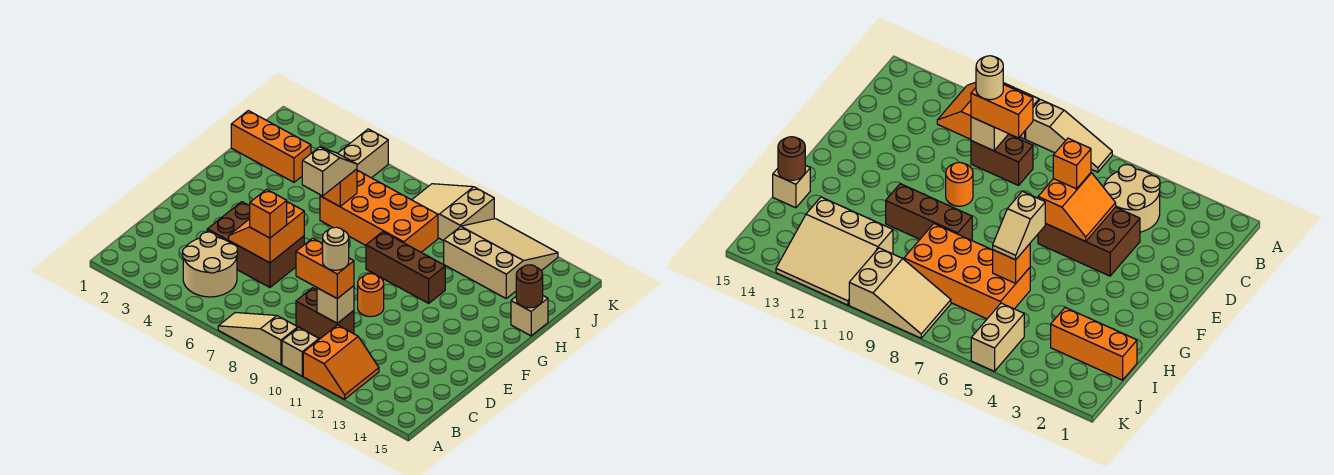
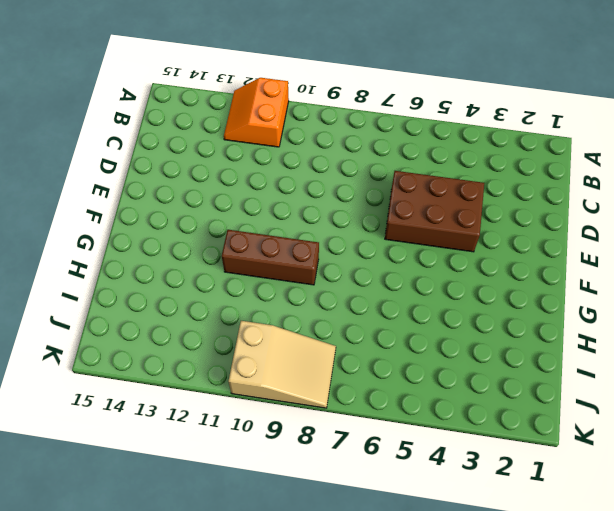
none -> tan 1x3 slope [218,313,298,364]
none -> tan 1x1 brick [282,328,319,376]
none -> tan 2x2 round brick [183,232,238,297]

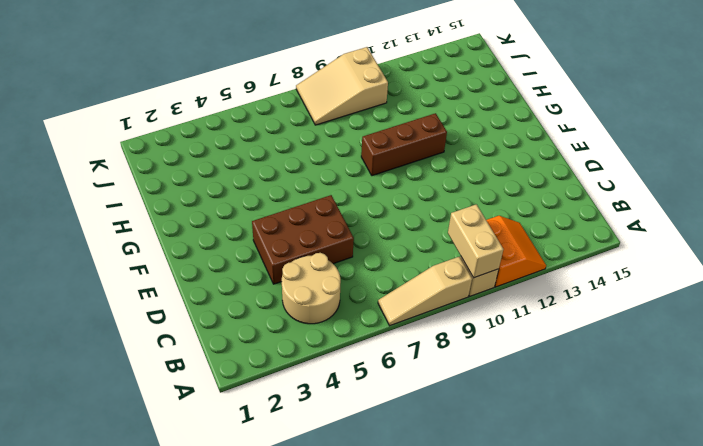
tan 1x2 brick [448,204,504,278] -> tan 1x2 brick moved to [338,129,388,178]
none -> brown 1x2 brick [296,288,354,339]
none -> orange 1x1 round brick [358,274,384,317]
none -> orange 2x4 brick [320,170,438,252]

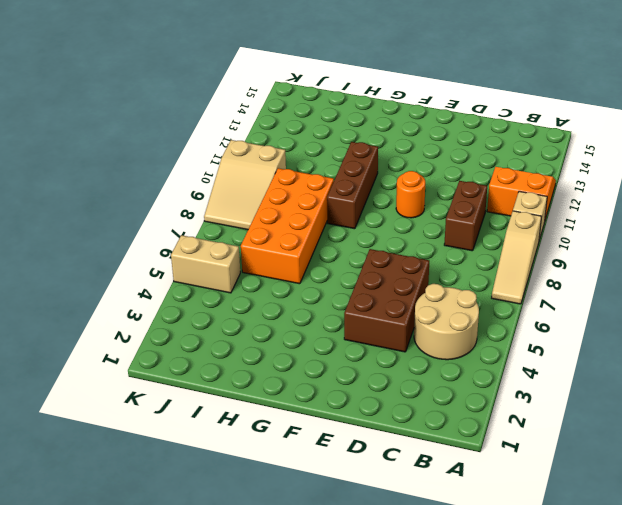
none -> tan 1x1 brick [511,296,548,336]
none -> orange 1x3 brick [231,111,311,182]
none -> tan 3x3 slope [444,219,558,298]

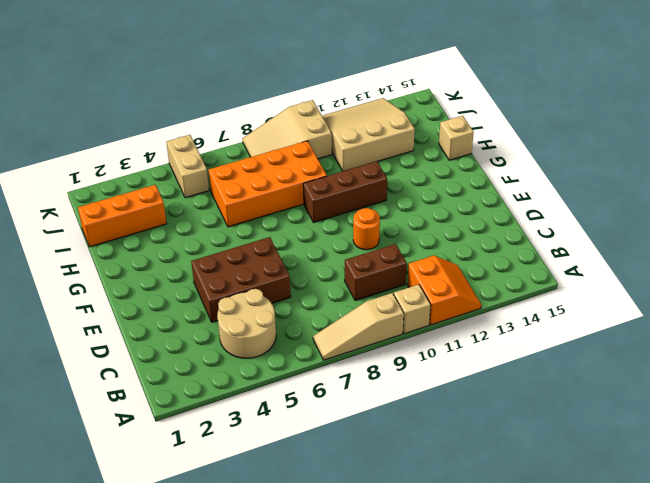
none -> tan 1x1 brick [317,286,354,323]
none -> orange 2x2 slope [229,202,304,263]
none -> orange 1x1 brick [320,169,357,207]

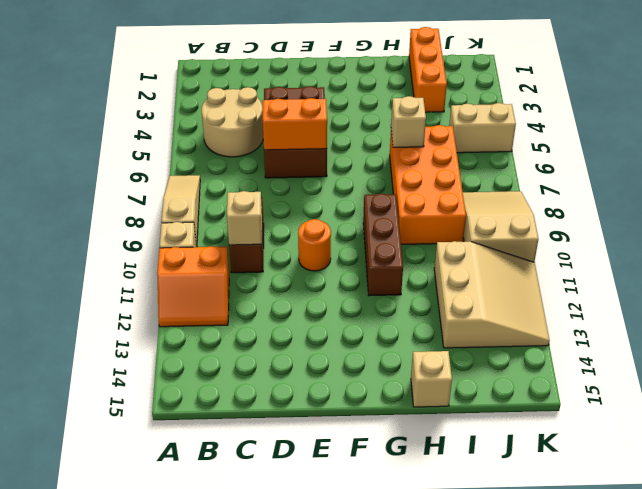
tan 1x1 brick [391,96,426,147] -> orange 1x1 brick [320,169,357,207]
none -> brown 1x1 round brick [516,265,543,308]
none -> orange 1x2 brick [296,238,354,299]
none -> orange 1x1 brick [250,189,287,238]

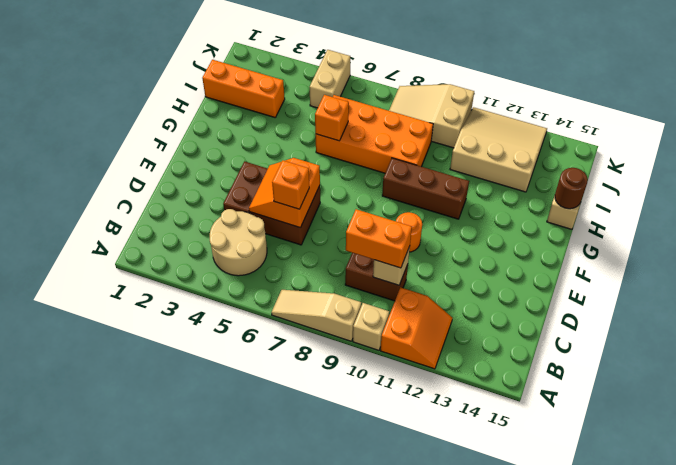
none -> tan 1x2 slope [302,147,357,196]
none -> tan 1x1 round brick [323,227,349,270]

